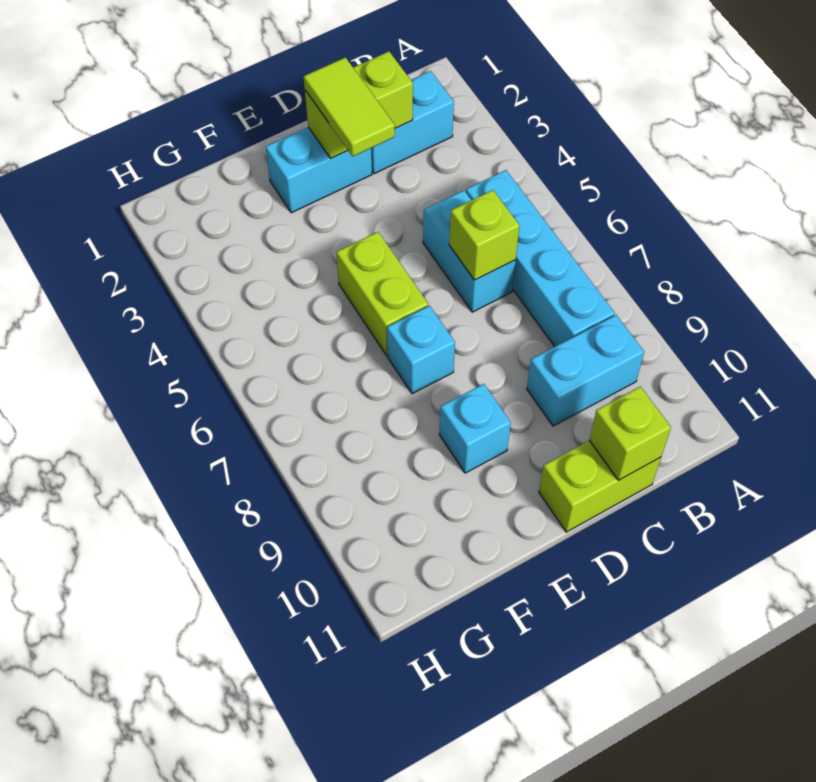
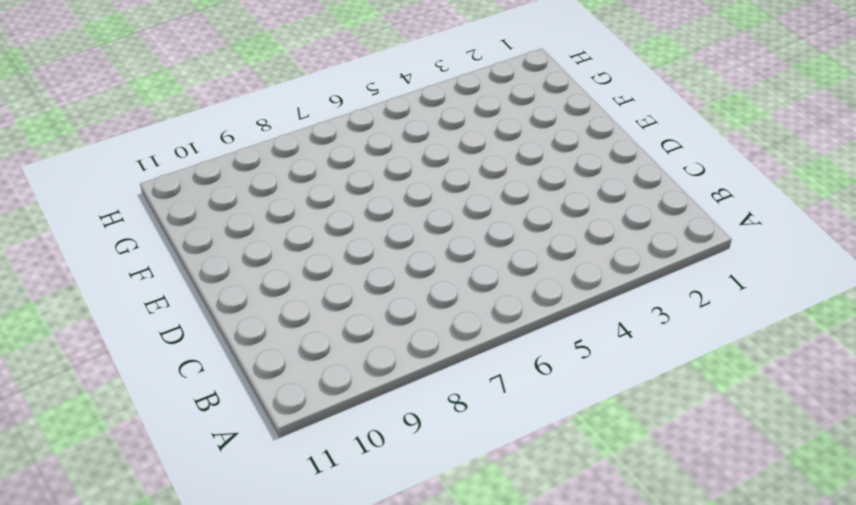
none -> cyan 1x2 brick [371,71,454,174]
none -> cyan 1x4 brick [466,170,615,347]
none -> cyan 1x2 brick [527,315,644,426]

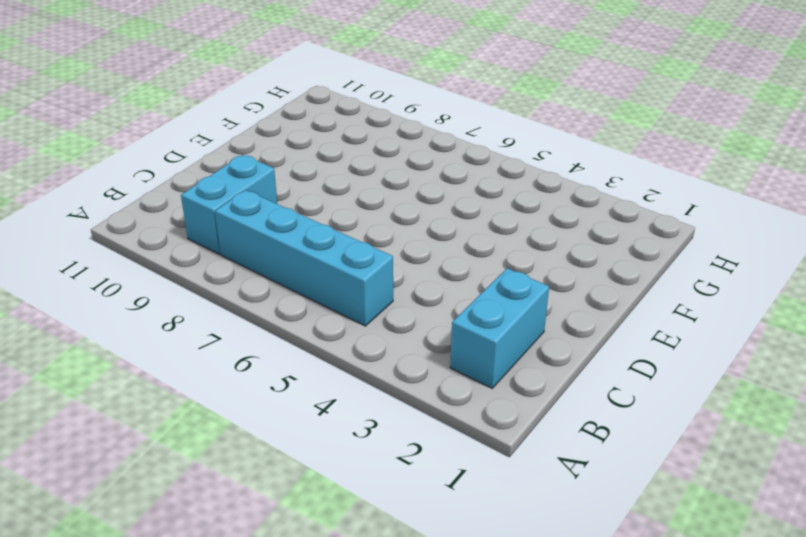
none -> cyan 1x2 brick [423,190,516,312]
none -> lime 1x2 brick [539,440,661,532]
none -> cyan 1x2 brick [266,127,372,213]

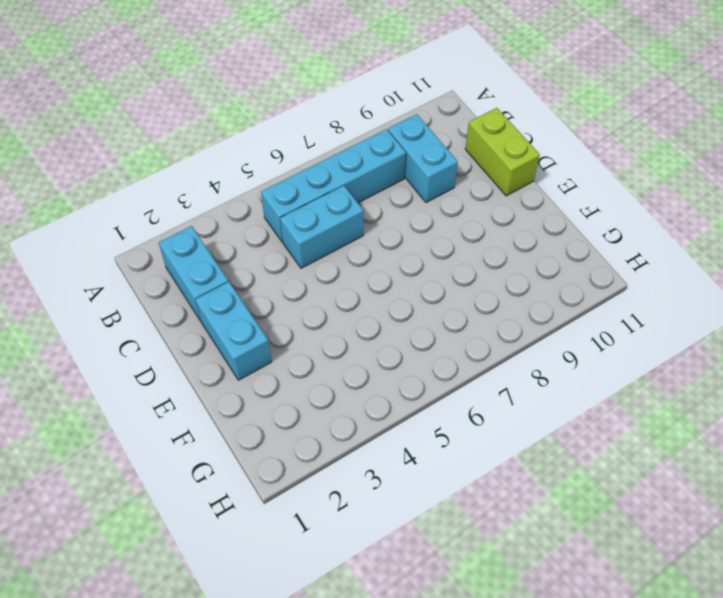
none -> lime 1x2 brick [336,232,428,355]
none -> cyan 1x1 brick [387,306,455,394]
none -> cyan 1x1 brick [439,384,511,473]

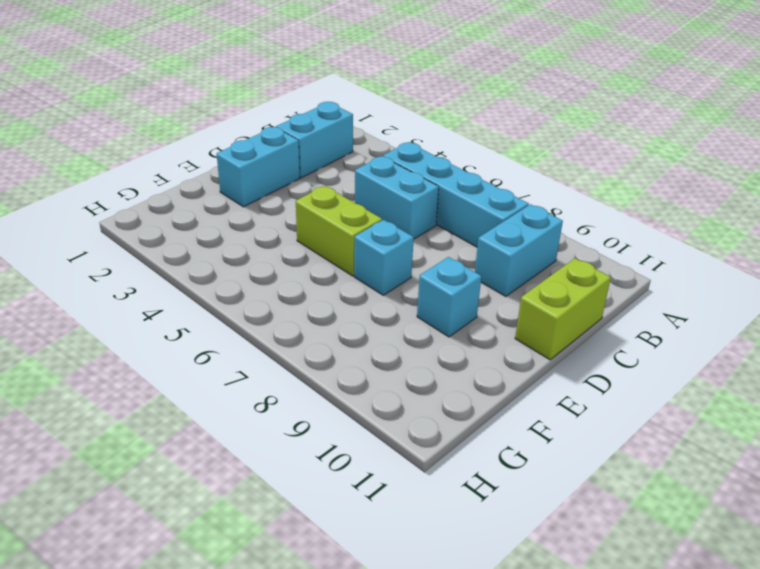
none -> lime 1x2 brick [305,51,413,158]
none -> lime 1x1 brick [449,190,520,280]
none -> lime 1x1 brick [589,387,671,480]

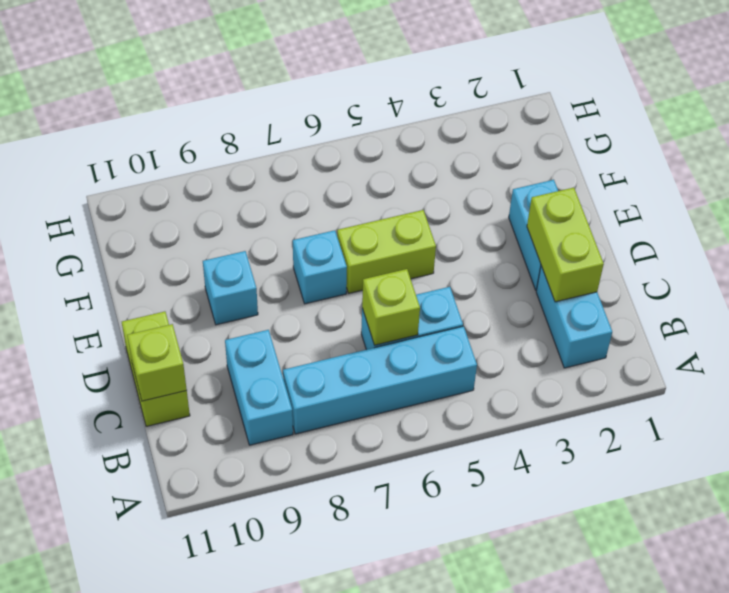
none -> lime 1x2 tile [304,57,395,156]

